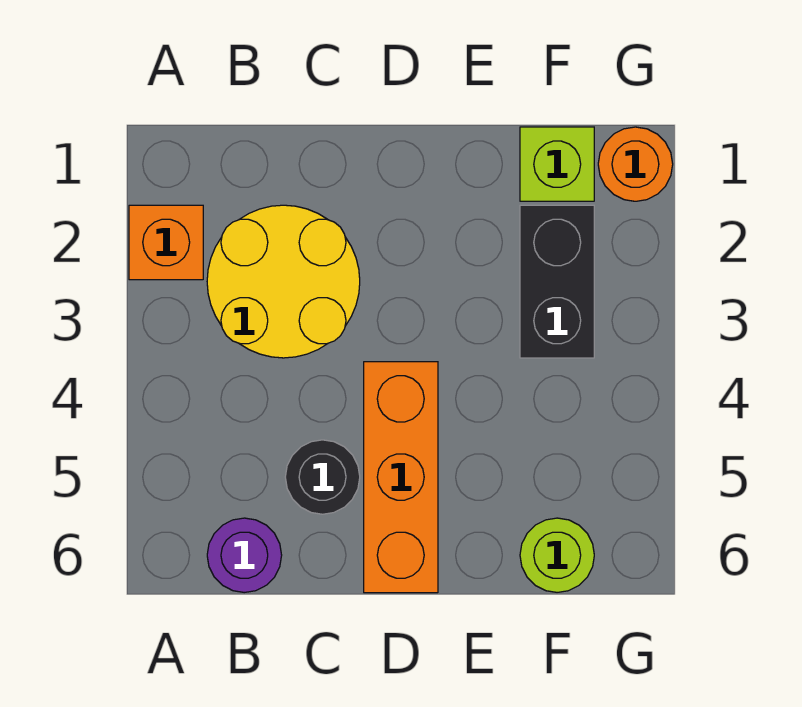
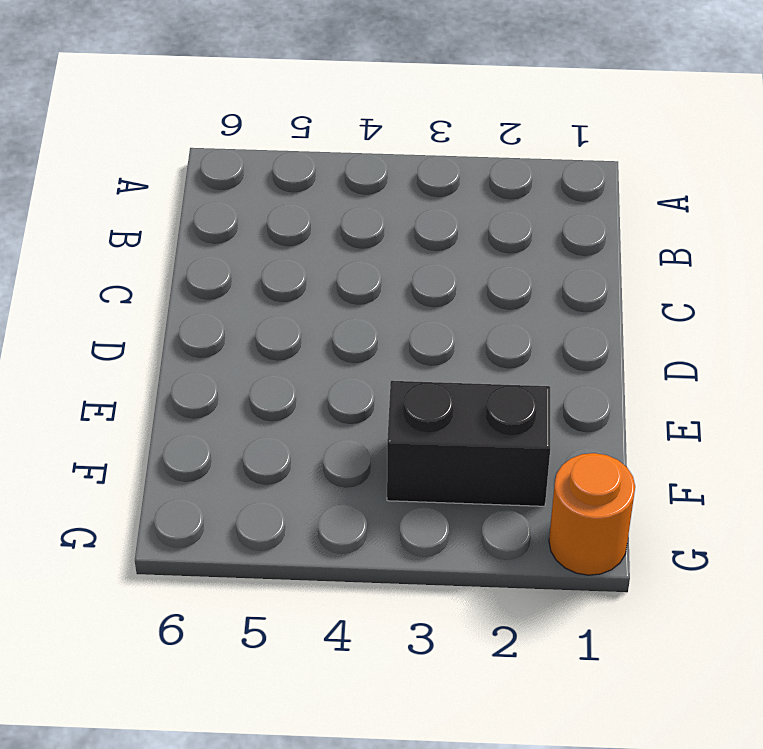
none -> orange 1x1 brick [129,205,203,280]
none -> yellow 2x2 round brick [207,205,360,358]

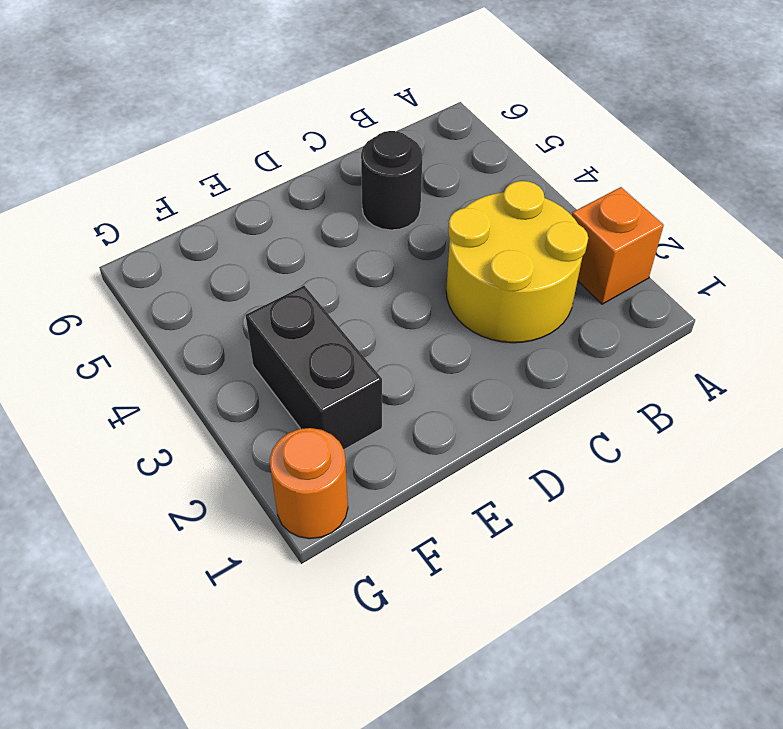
none -> purple 1x1 round brick [207,518,282,593]
none -> orange 1x3 brick [364,362,438,593]

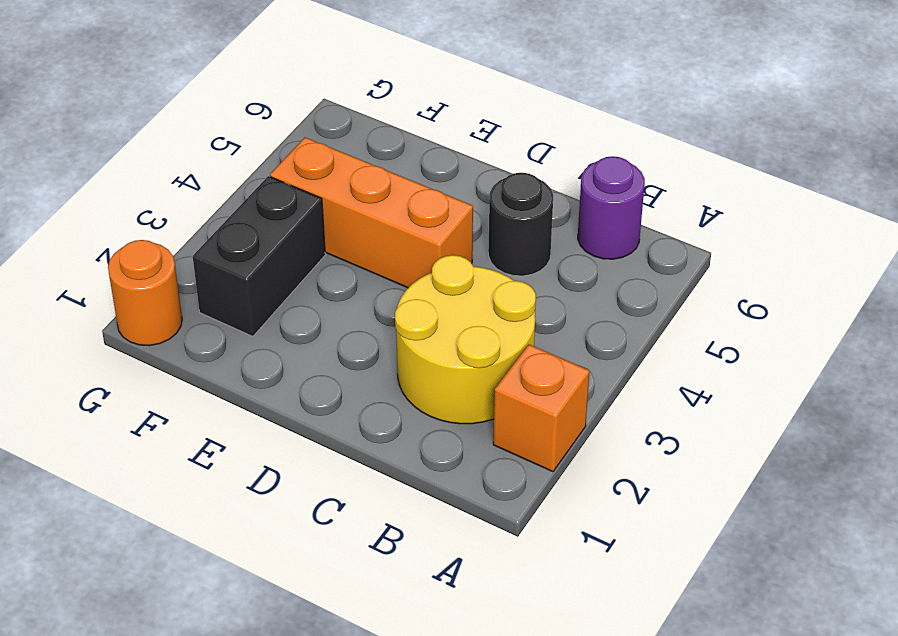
orange 1x3 brick [270,137,473,288] -> orange 1x3 brick turned to [364,362,438,593]
none -> lime 1x1 brick [520,127,594,201]
none -> lime 1x1 round brick [520,518,594,592]

